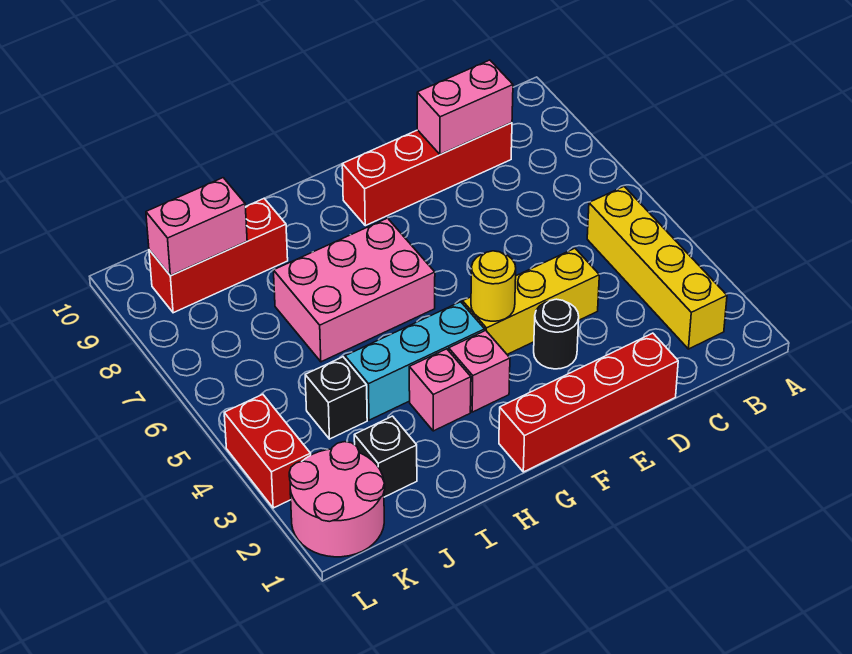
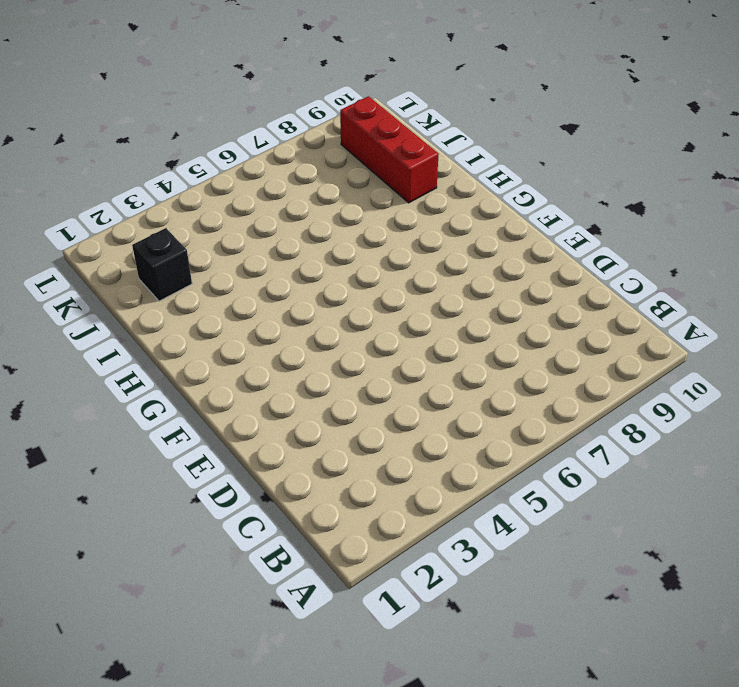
none -> yellow 1x4 brick [587,187,727,349]
none -> red 1x4 brick [342,123,512,226]
none -> red 1x4 brick [499,333,678,472]

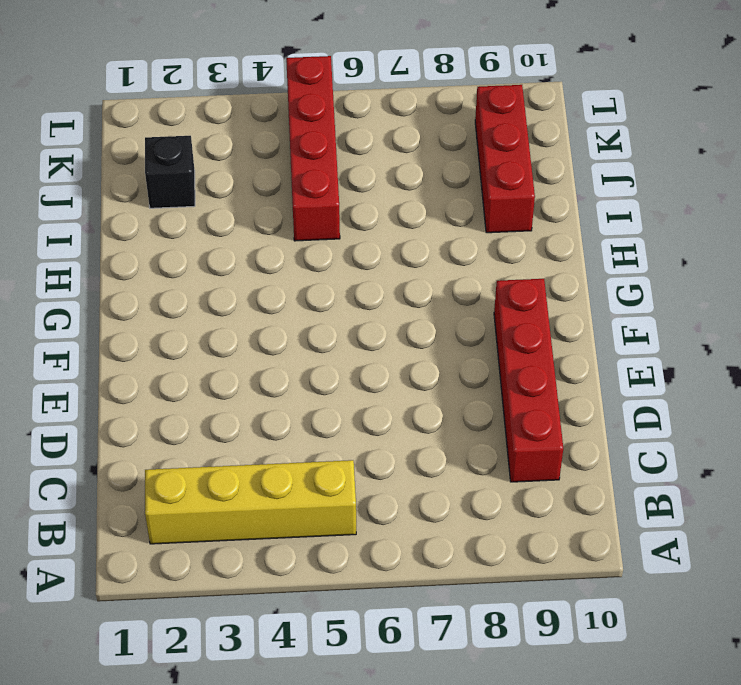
red 1x4 brick [286,56,340,241] -> red 1x4 brick moved to [499,333,678,472]
none -> yellow 1x3 brick [463,248,599,354]
none -> black 1x1 round brick [534,299,579,369]
none -> pink 1x1 brick [449,330,510,412]

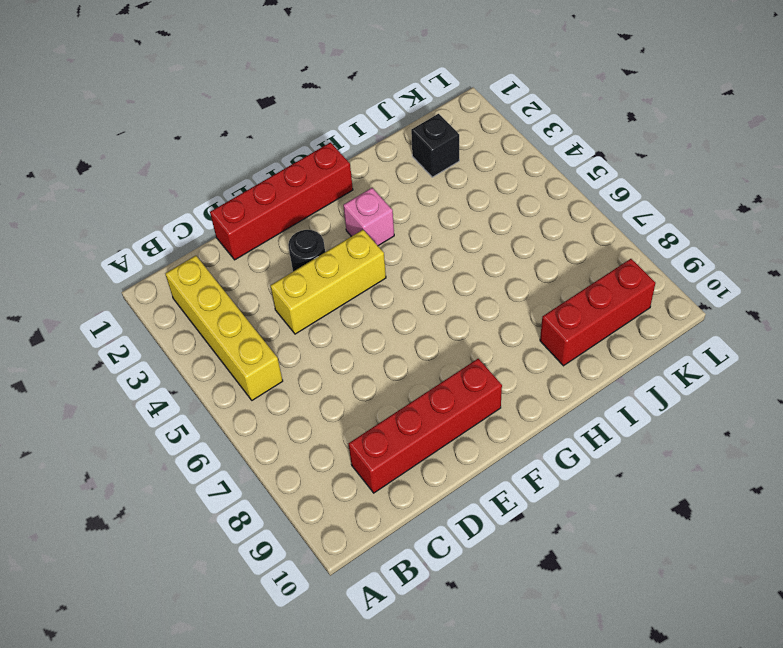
none -> cyan 1x3 brick [345,302,485,420]
none -> pink 2x3 brick [273,218,435,362]
none -> pink 1x1 brick [409,349,471,431]

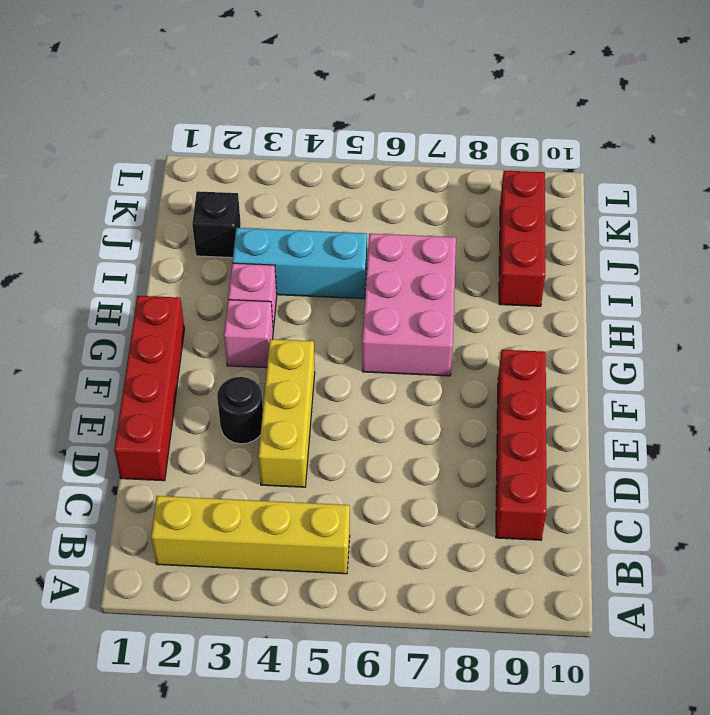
cyan 1x3 brick [232,228,367,299] -> cyan 1x3 brick turned to [345,302,485,420]
none -> black 1x1 brick [305,357,367,439]
none -> pink 2x2 round brick [289,442,385,557]
none -> red 1x2 brick [224,394,311,508]

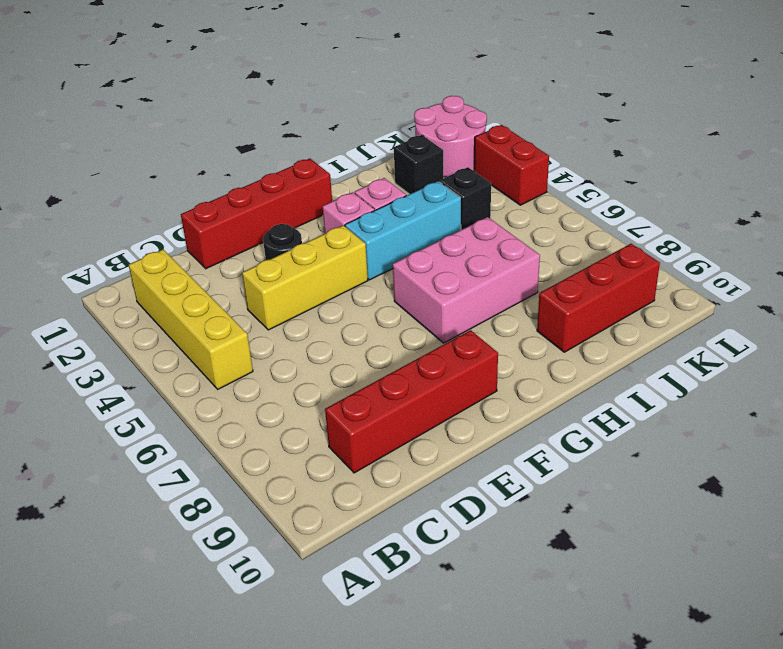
none -> pink 1x2 brick [417,60,513,155]
none -> yellow 1x1 round brick [471,251,516,321]
none -> pink 1x2 brick [146,178,247,276]

